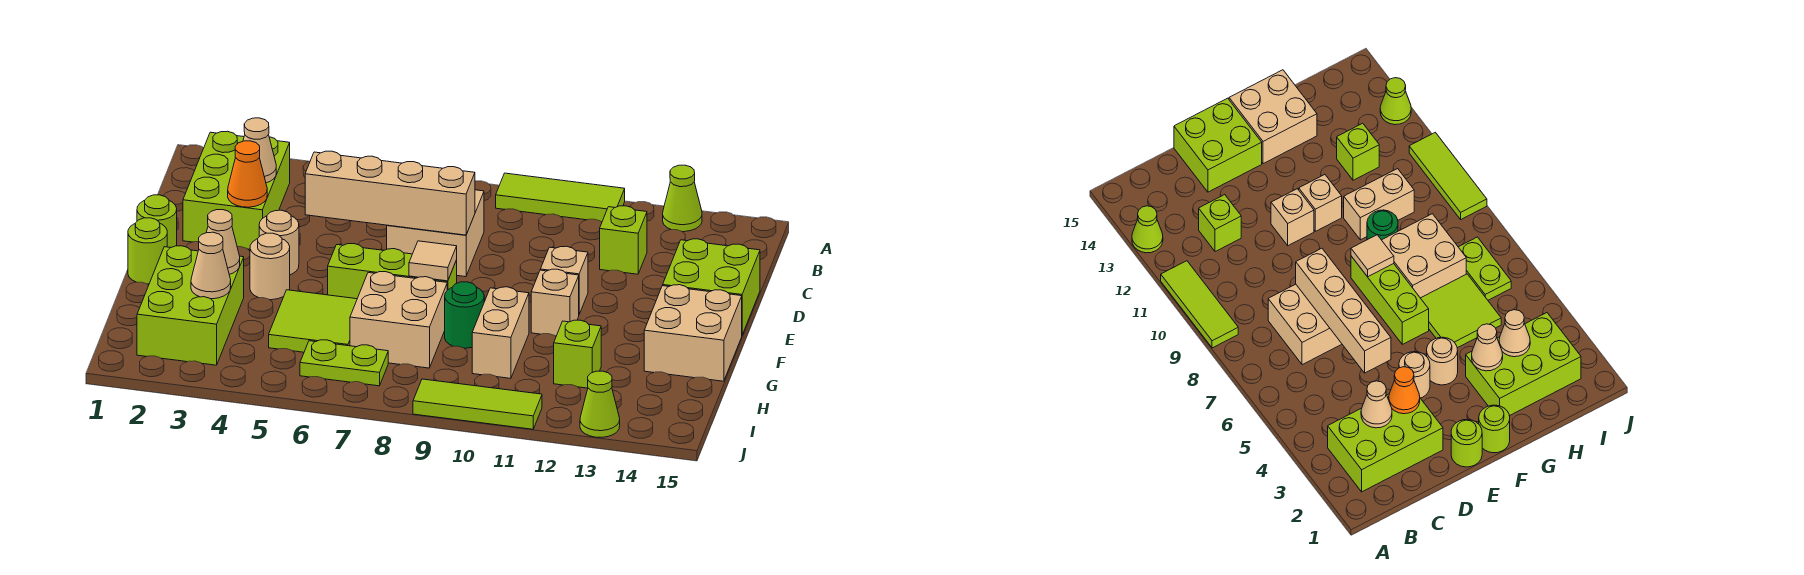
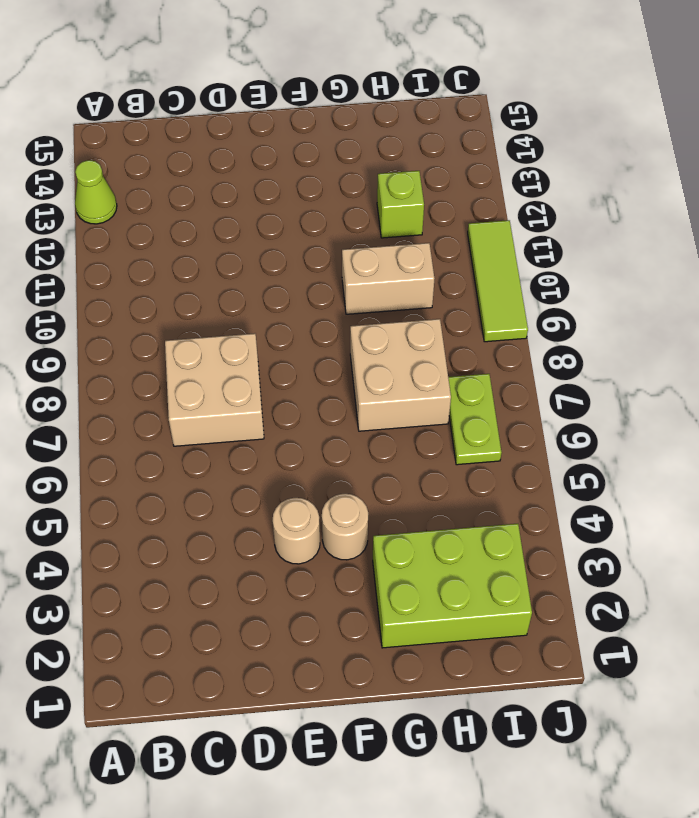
none -> lime 1x3 tile [496,173,625,222]
none -> lime 2x3 brick [183,131,290,249]
none -> lime 1x1 brick [600,206,647,274]

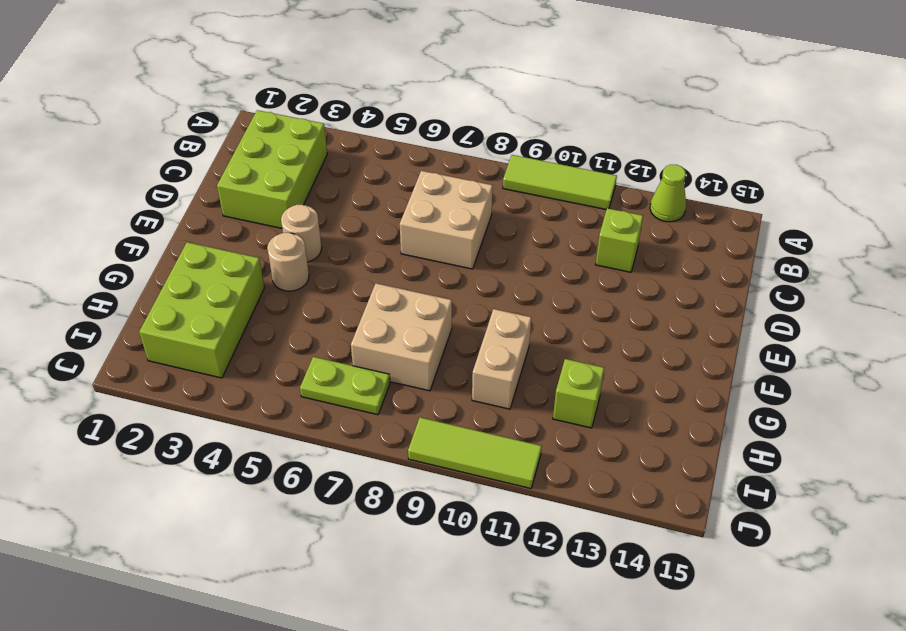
none -> lime 2x2 brick [663,239,760,335]
none -> lime 1x1 round brick [137,195,177,248]
none -> tan 1x1 brick [540,246,588,314]

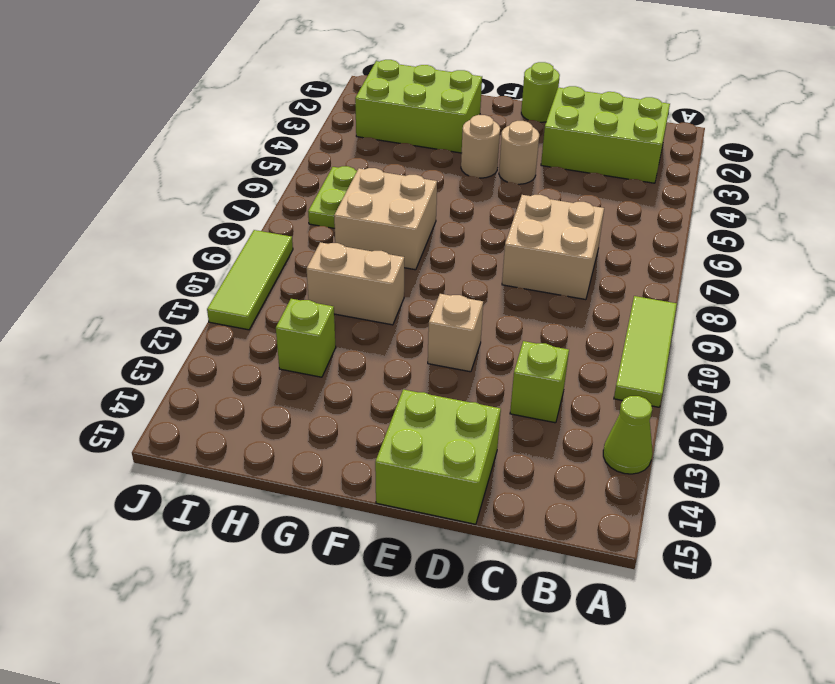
none -> lime 1x1 round brick [128,218,167,284]
none -> lime 1x3 brick [328,244,457,299]
none -> tan 1x1 brick [531,269,579,336]

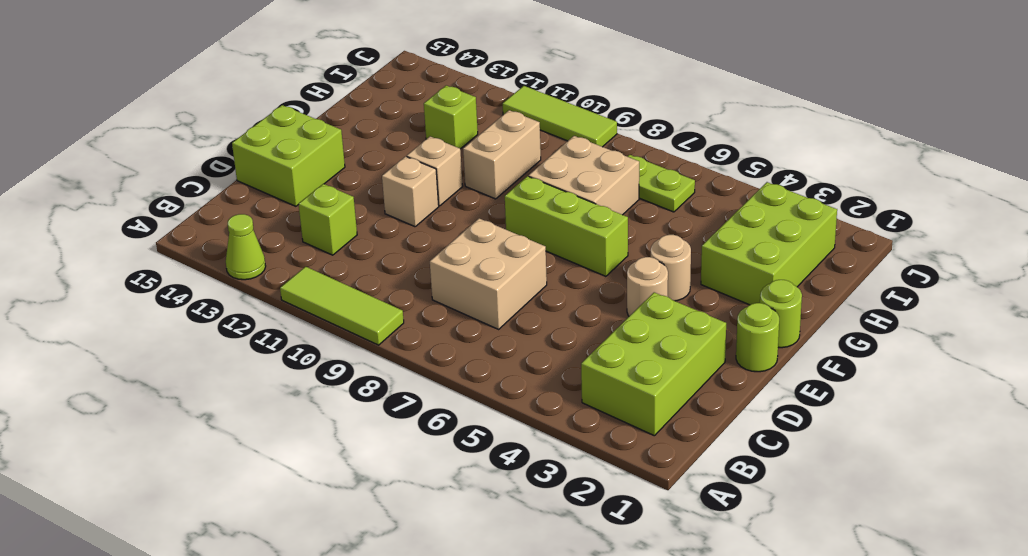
none -> tan 2x2 brick [644,285,742,381]
none -> lime 2x2 tile [269,290,357,352]
none -> green 1x1 round brick [445,282,484,348]

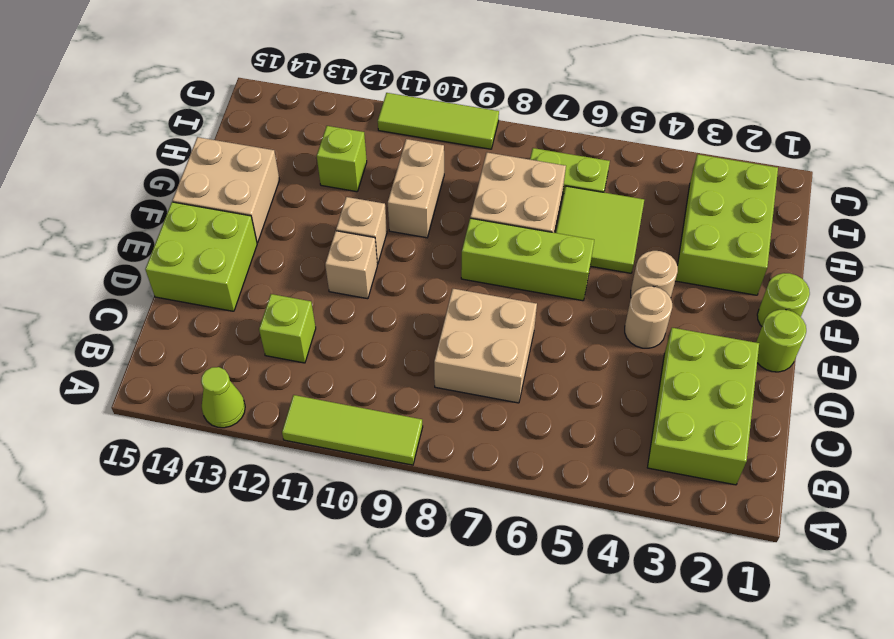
none -> green 1x1 round brick [445,282,484,348]
none -> lime 1x1 cone [580,371,620,437]
none -> tan 1x1 cone [243,118,276,183]

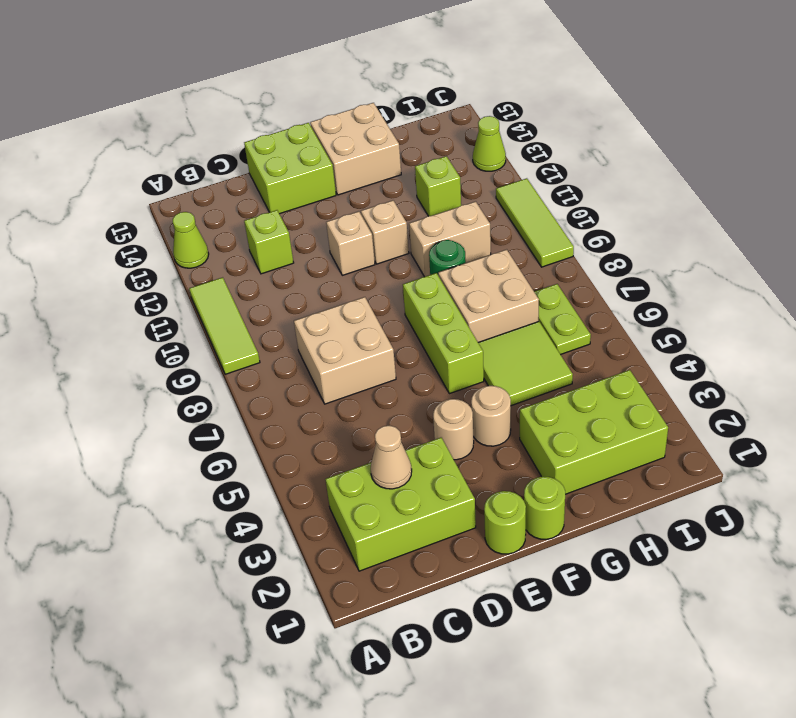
none -> orange 1x1 cone [228,141,267,207]
none -> tan 1x4 brick [305,151,475,235]
none -> tan 1x1 tile [409,241,457,281]

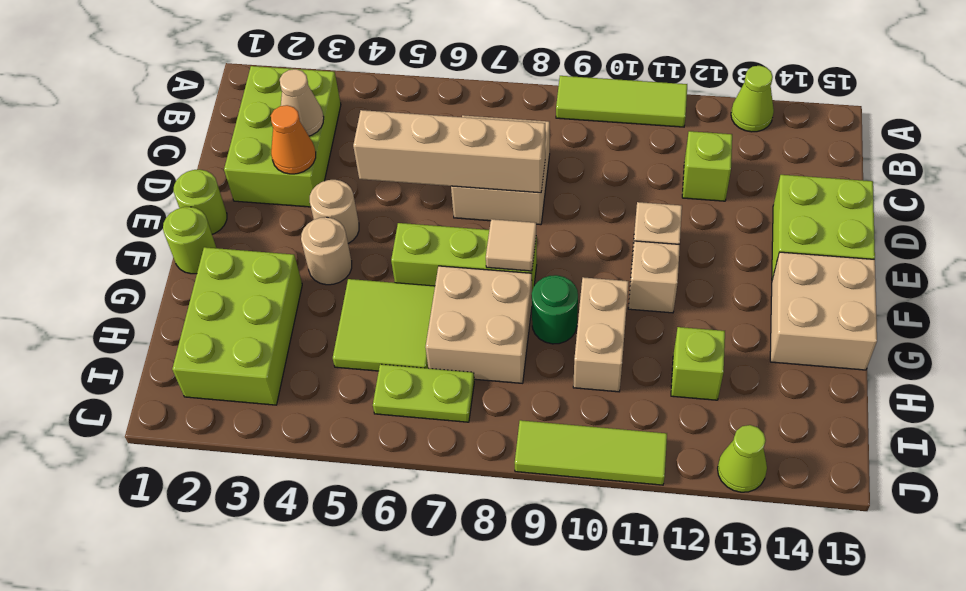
none -> tan 1x1 cone [206,210,240,274]
none -> tan 1x1 cone [191,232,231,299]

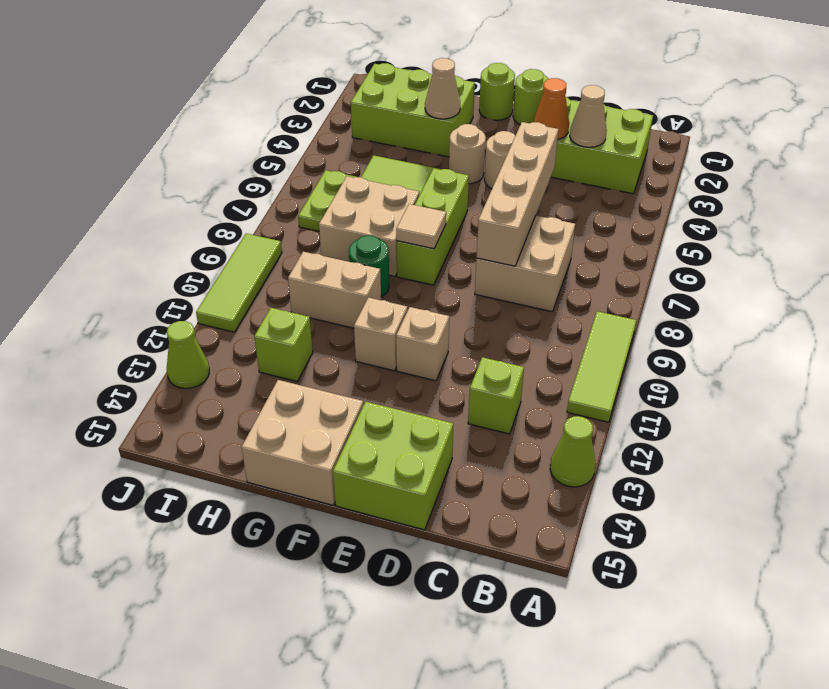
none -> tan 1x1 cone [191,232,231,299]

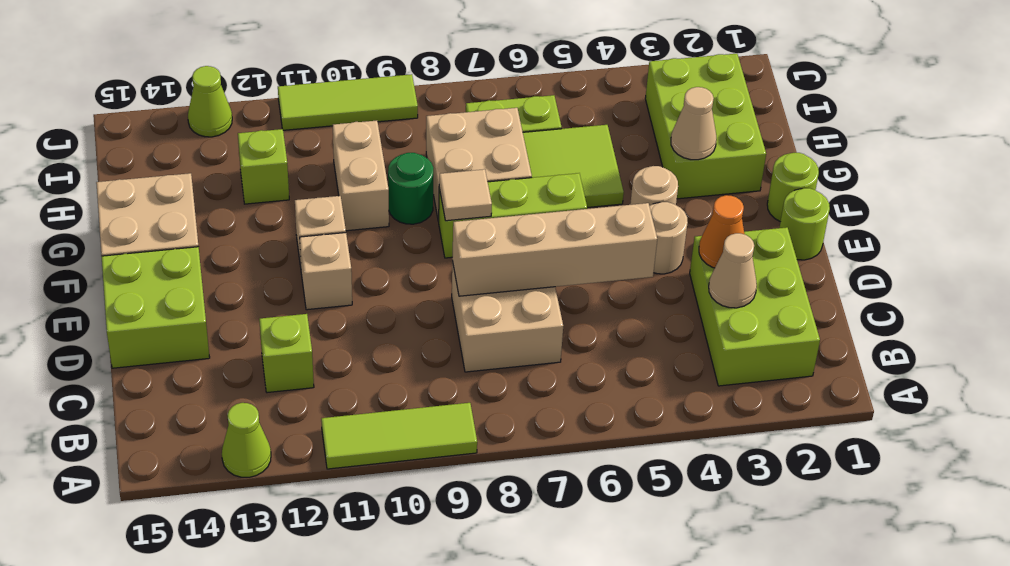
none -> tan 1x1 cone [191,232,231,299]

